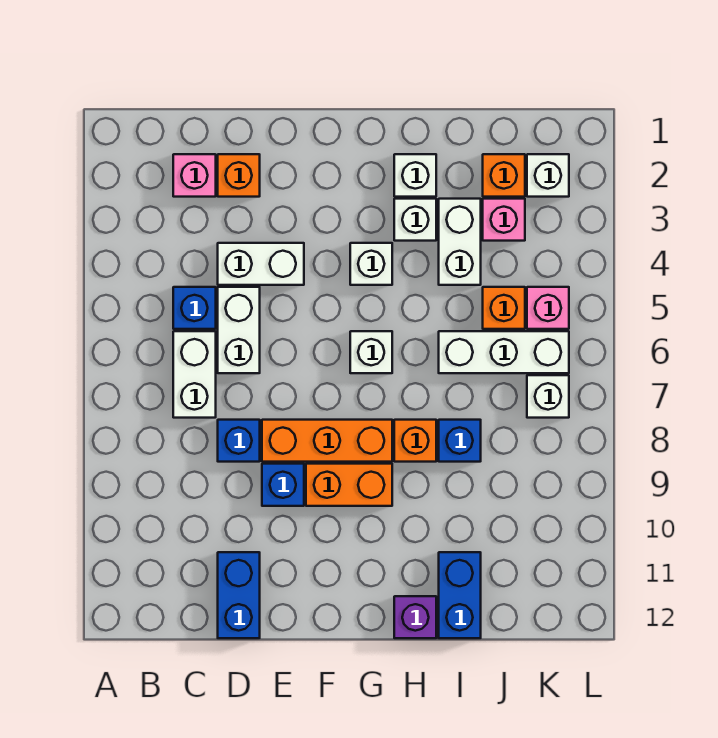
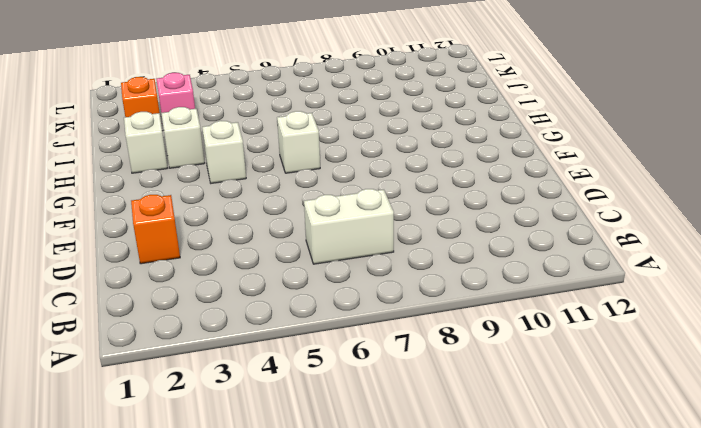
none -> pink 1x1 brick [173,154,216,197]
none -> blue 1x1 brick [173,287,216,329]
none -> white 1x2 brick [218,243,304,285]

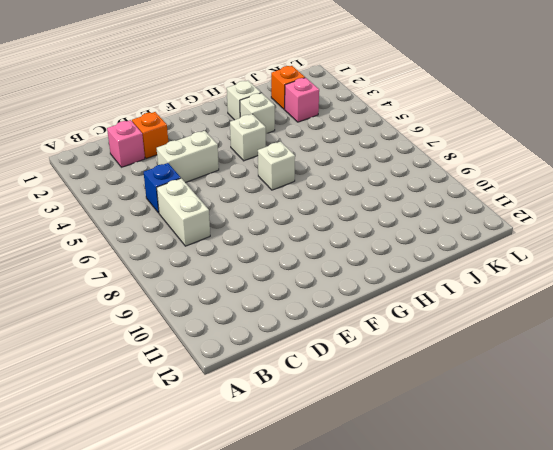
none -> white 1x2 brick [218,287,260,373]
none -> blue 1x1 brick [218,420,260,462]
none -> blue 1x2 brick [218,552,260,638]

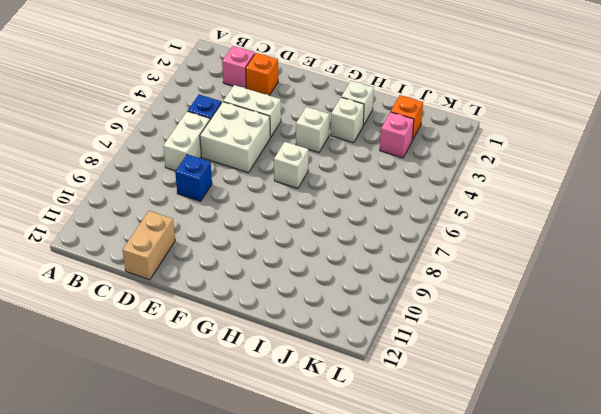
white 2x2 brick [200,102,271,173] -> white 1x2 brick [218,287,260,373]
tan 1x2 brick [123,211,175,280] -> blue 1x2 brick [218,552,260,638]
none -> orange 1x3 brick [262,420,392,462]
none -> blue 1x1 brick [262,464,304,506]
none -> orange 1x2 brick [306,464,392,506]

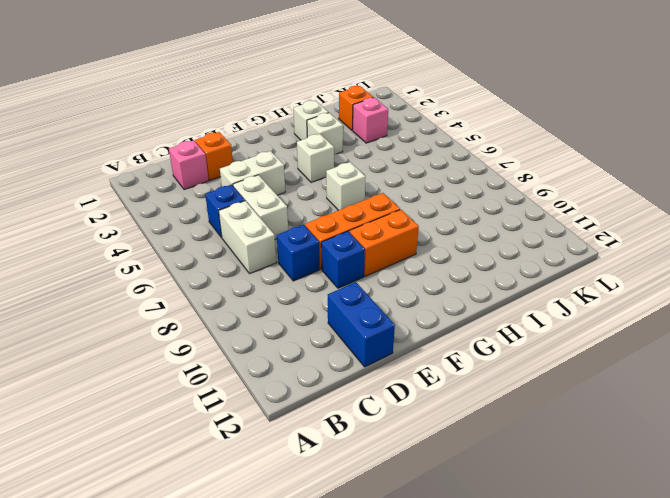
none -> orange 1x1 brick [394,420,436,462]
none -> purple 1x1 brick [394,596,436,638]
none -> white 1x2 brick [439,199,481,285]

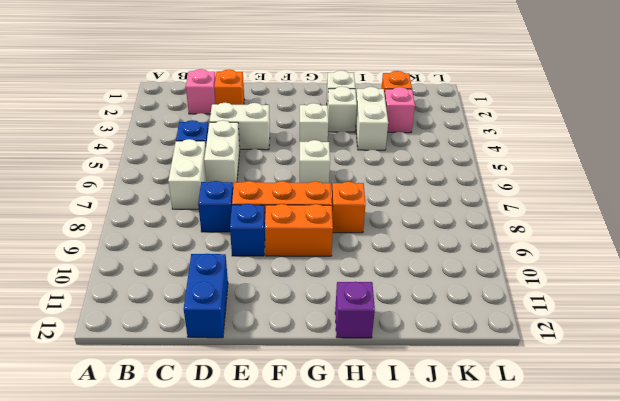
none -> white 1x3 brick [439,331,569,373]
none -> blue 1x1 brick [439,420,481,462]
none -> blue 1x2 brick [439,552,481,638]

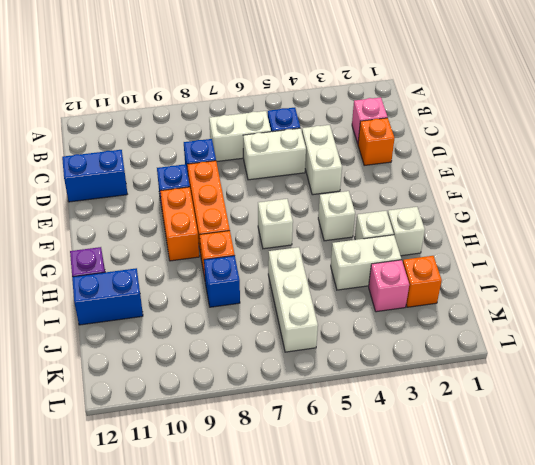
none -> orange 1x1 brick [483,287,525,329]
none -> white 1x1 brick [527,154,569,197]
none -> pink 1x1 brick [527,287,569,329]

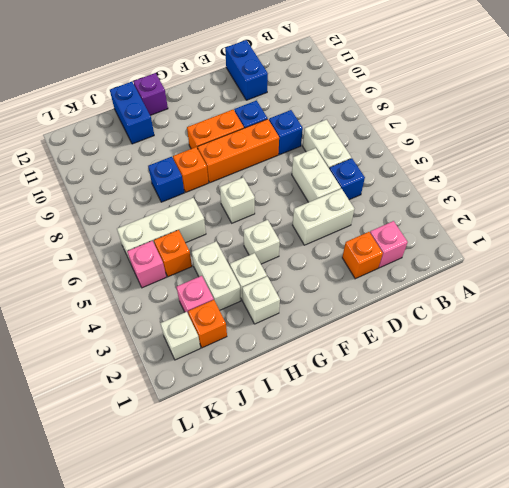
none -> white 1x1 brick [527,375,569,418]

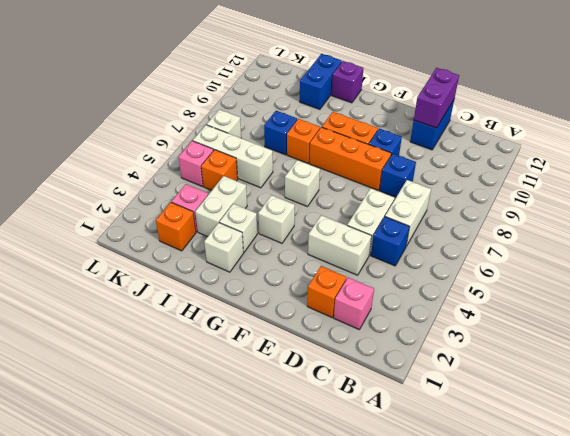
purple 1x2 brick [414,68,459,128] -> none
none -> white 1x1 brick [527,154,569,197]

